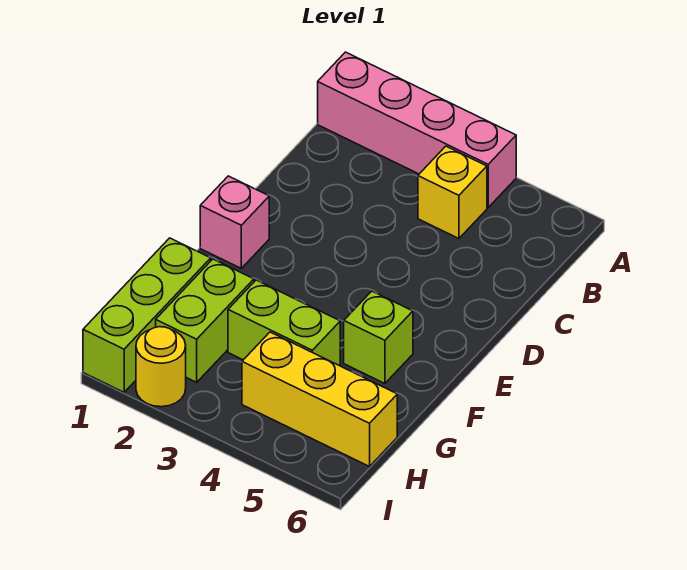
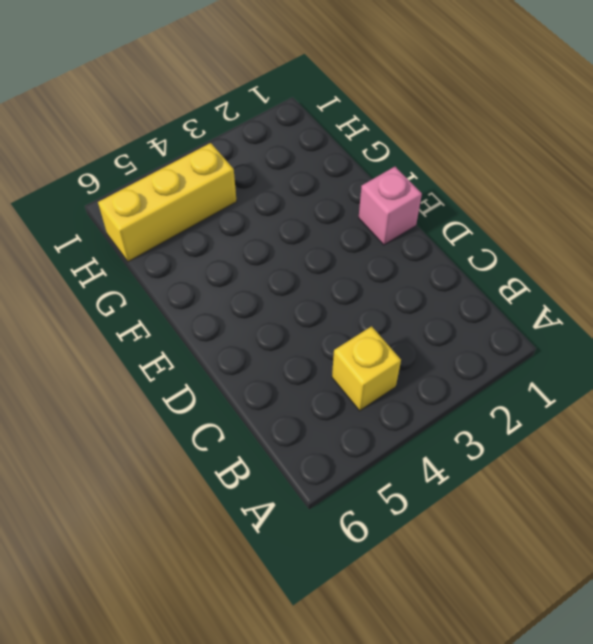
none -> pink 1x4 brick [318,52,516,207]
none -> lime 1x1 brick [344,291,413,383]

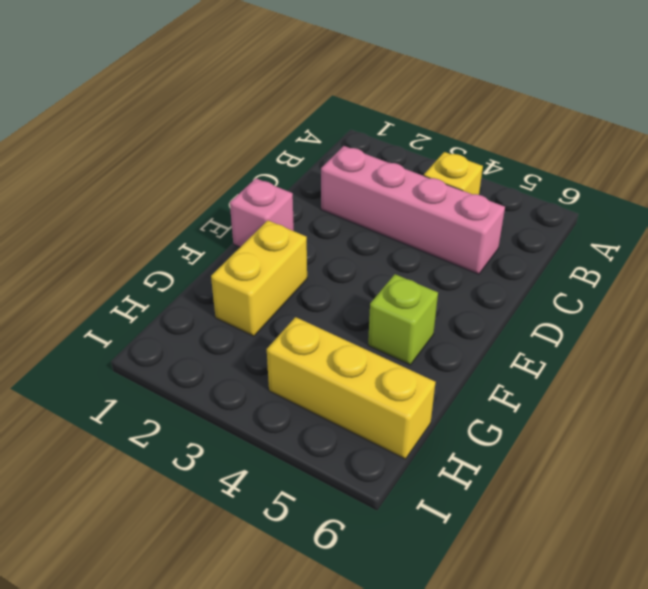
pink 1x4 brick [321,146,505,274] -> pink 1x4 brick moved to [318,52,516,207]
yellow 1x2 brick [211,220,307,336] -> lime 1x2 brick [156,259,254,382]
none -> lime 1x3 brick [83,238,211,392]
none -> lime 1x2 brick [228,280,340,365]

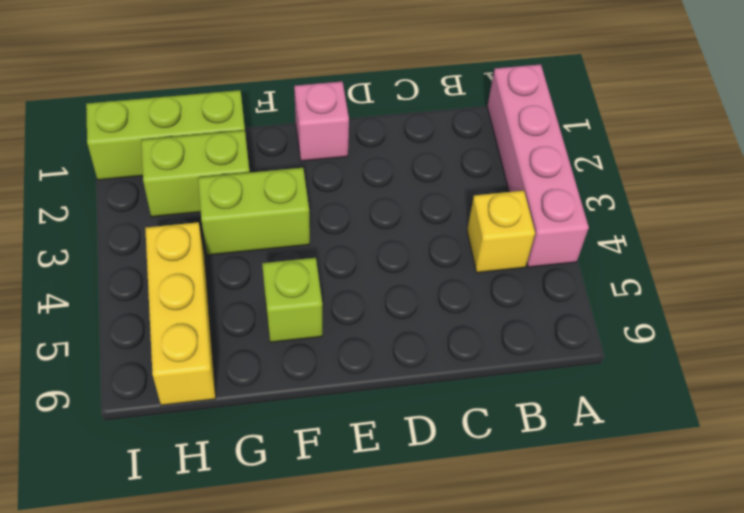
lime 1x2 brick [198,168,310,255] -> lime 1x2 brick turned to [228,280,340,365]
none -> yellow 1x1 round brick [136,327,186,407]

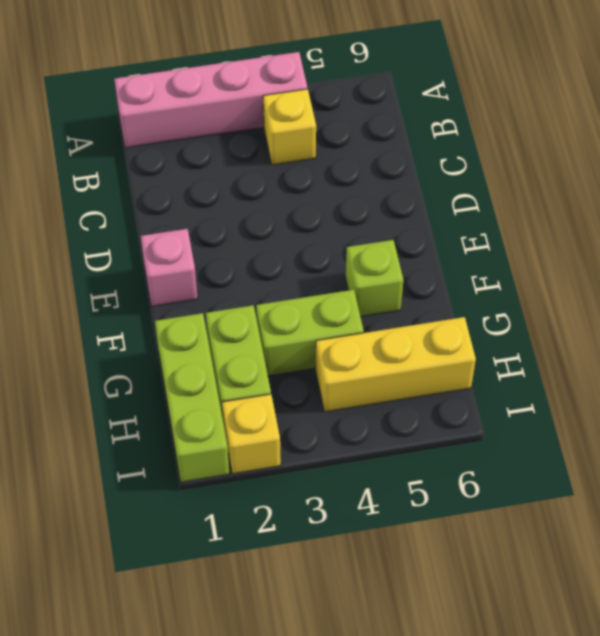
yellow 1x1 brick [222,394,281,474] -> yellow 1x1 round brick [136,327,186,407]

